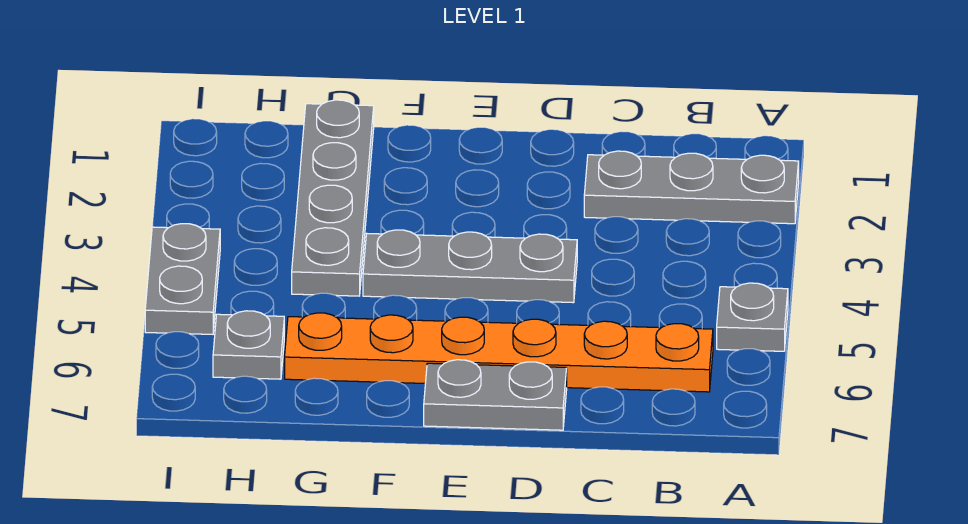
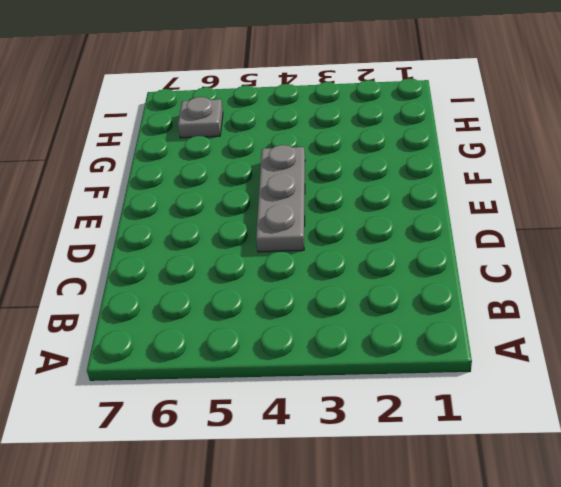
none -> grey 1x3 plate [584,151,799,224]
none -> grey 1x1 plate [717,283,788,351]

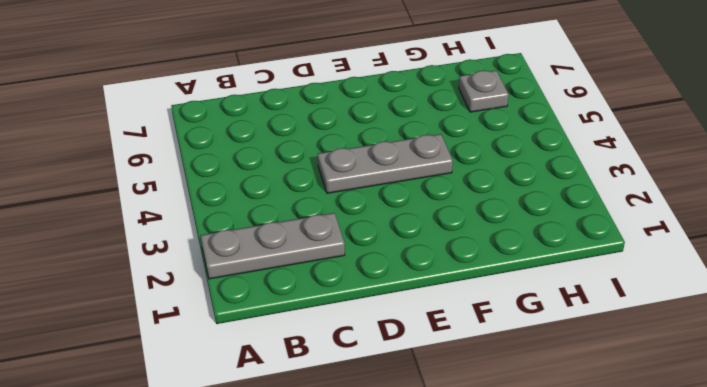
none -> grey 1x1 plate [717,283,788,351]
none -> orange 1x6 plate [285,313,713,392]

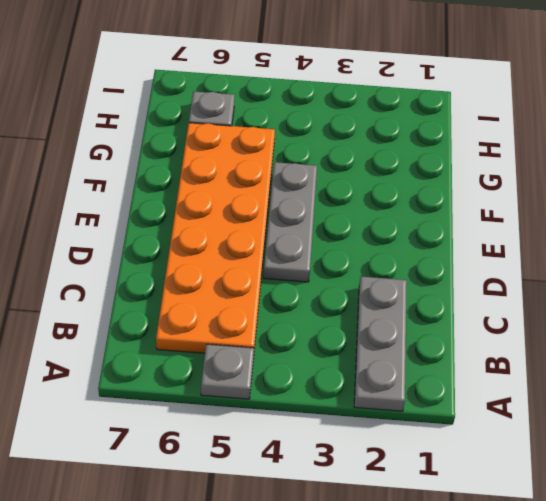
orange 2x6 plate [156,123,275,353] -> orange 1x6 plate [285,313,713,392]
none -> grey 1x2 plate [424,360,567,430]
none -> grey 1x4 plate [292,100,374,296]

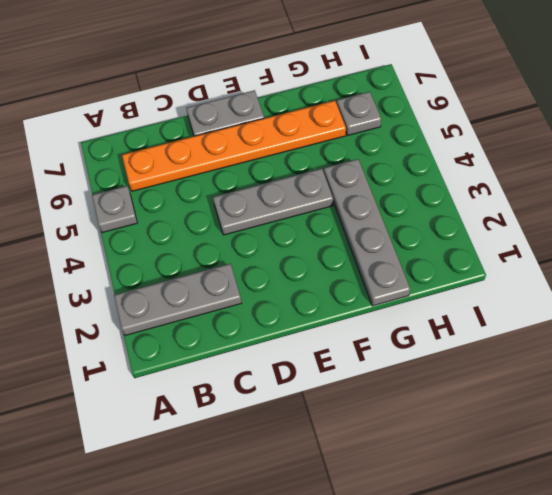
none -> grey 1x2 plate [145,224,220,334]

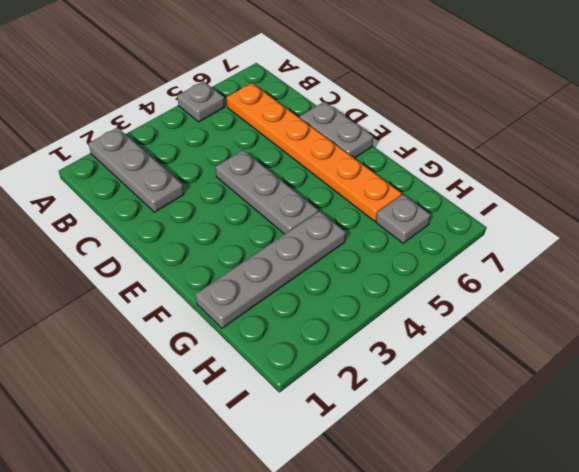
none -> grey 1x2 plate [145,224,220,334]

